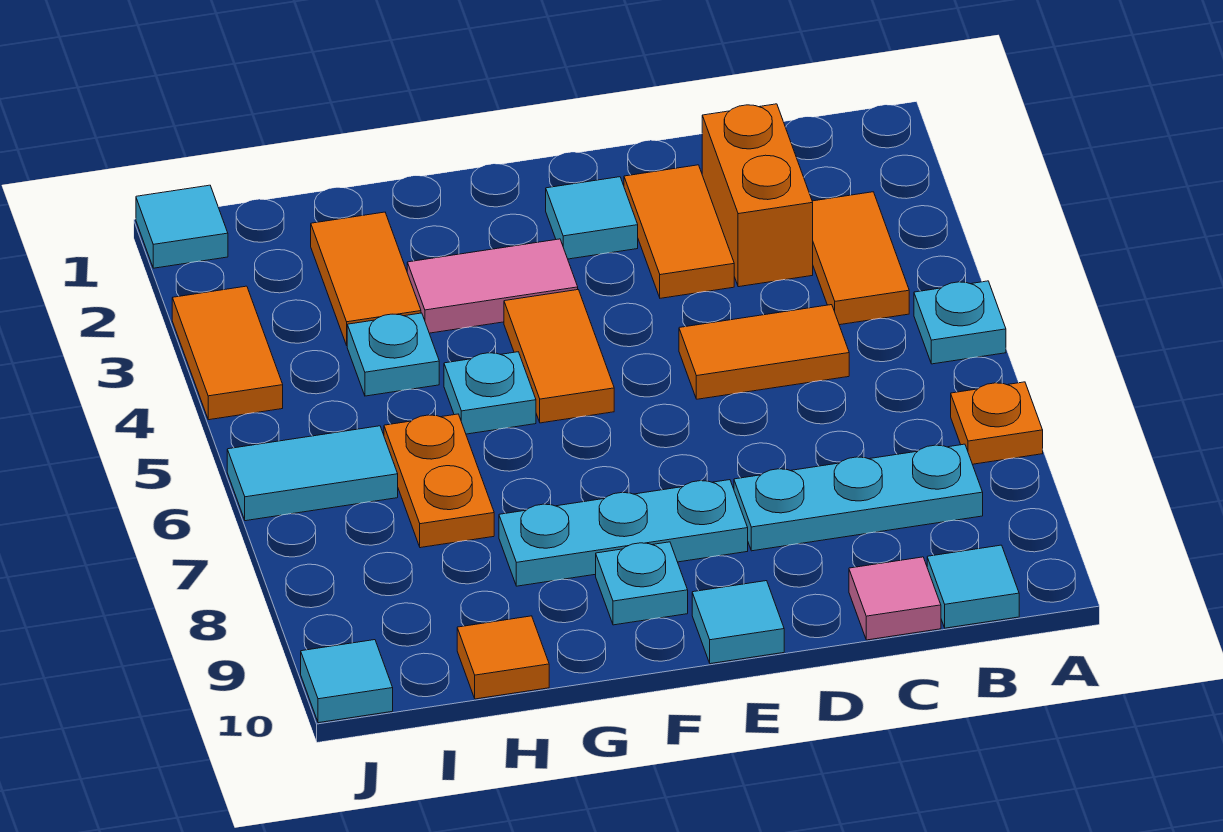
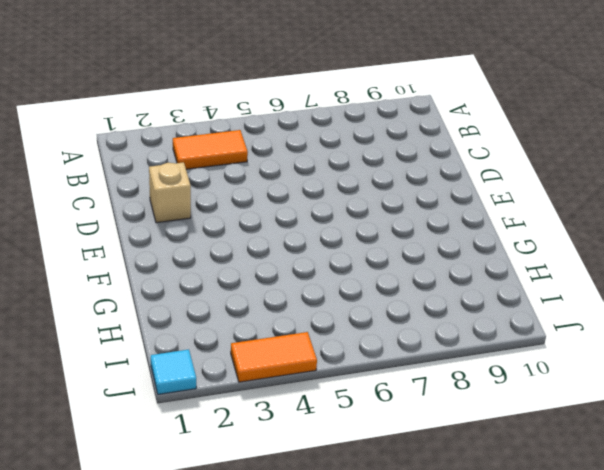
tan 1x1 brick [149,162,191,223] -> orange 1x2 tile [624,165,734,298]
none -> cyan 1x1 plate [914,281,1006,364]
none -> orange 1x1 plate [951,382,1043,464]
none -> cyan 1x3 plate [734,444,983,551]

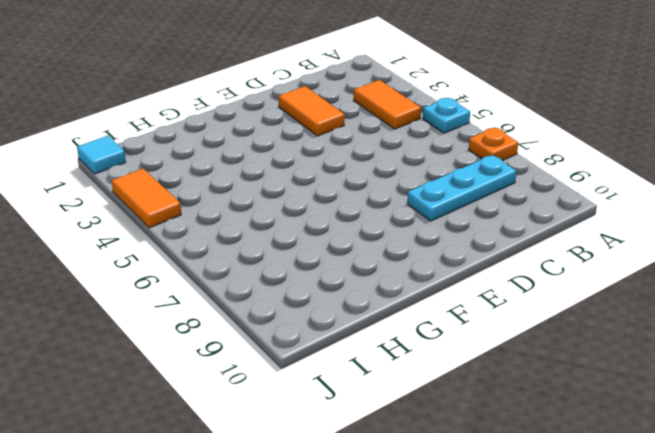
none -> cyan 1x1 tile [927,545,1019,628]
none -> orange 1x2 brick [702,104,813,287]
none -> orange 1x2 tile [679,305,849,399]

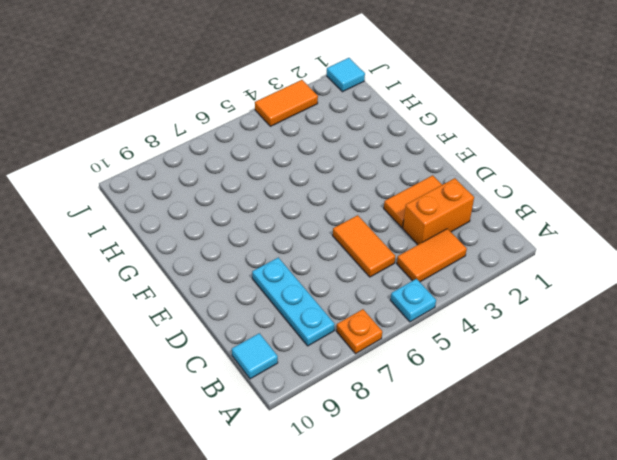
none -> pink 1x1 tile [849,557,941,640]
none -> cyan 1x1 tile [546,177,638,259]
none -> cyan 1x3 plate [499,480,748,586]

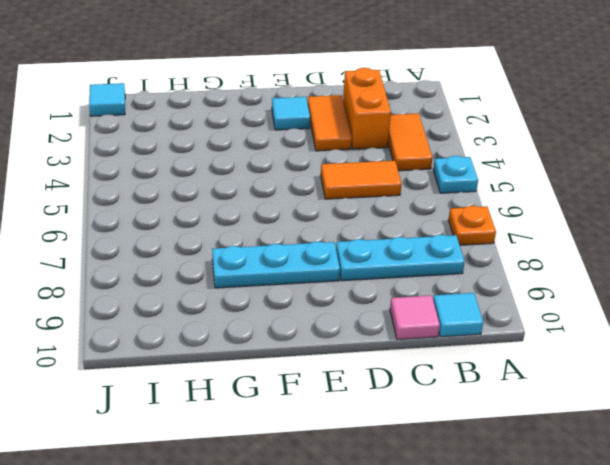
none -> cyan 1x1 tile [692,581,784,664]
none -> pink 1x2 tile [407,239,578,333]
none -> orange 1x2 tile [504,290,614,423]

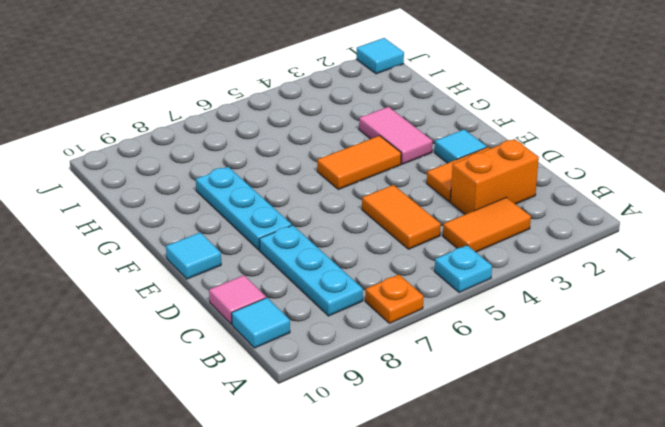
none -> cyan 1x1 plate [596,542,688,625]
none -> cyan 1x1 plate [444,352,536,434]
none -> orange 1x2 tile [311,212,421,345]

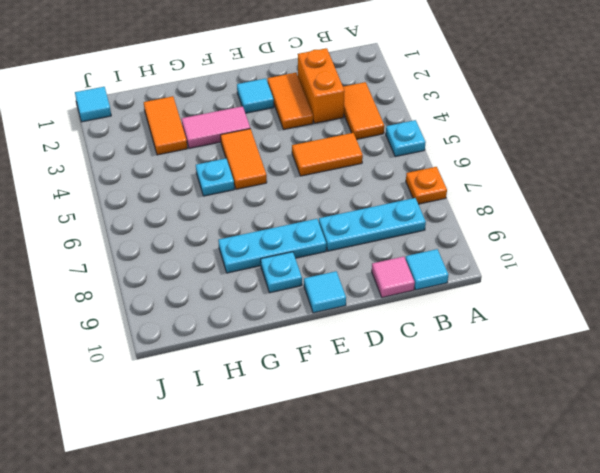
none -> cyan 1x1 plate [347,313,439,396]
none -> orange 1x2 plate [384,414,494,548]
none -> orange 1x1 tile [457,616,549,699]

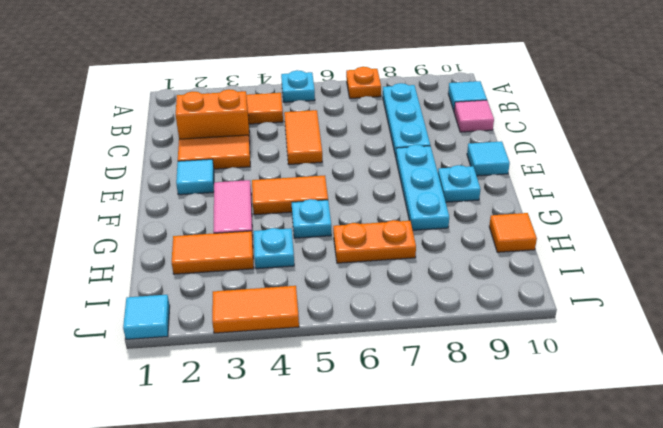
none -> cyan 1x2 tile [227,426,398,521]
none -> cyan 1x1 tile [301,640,393,723]

